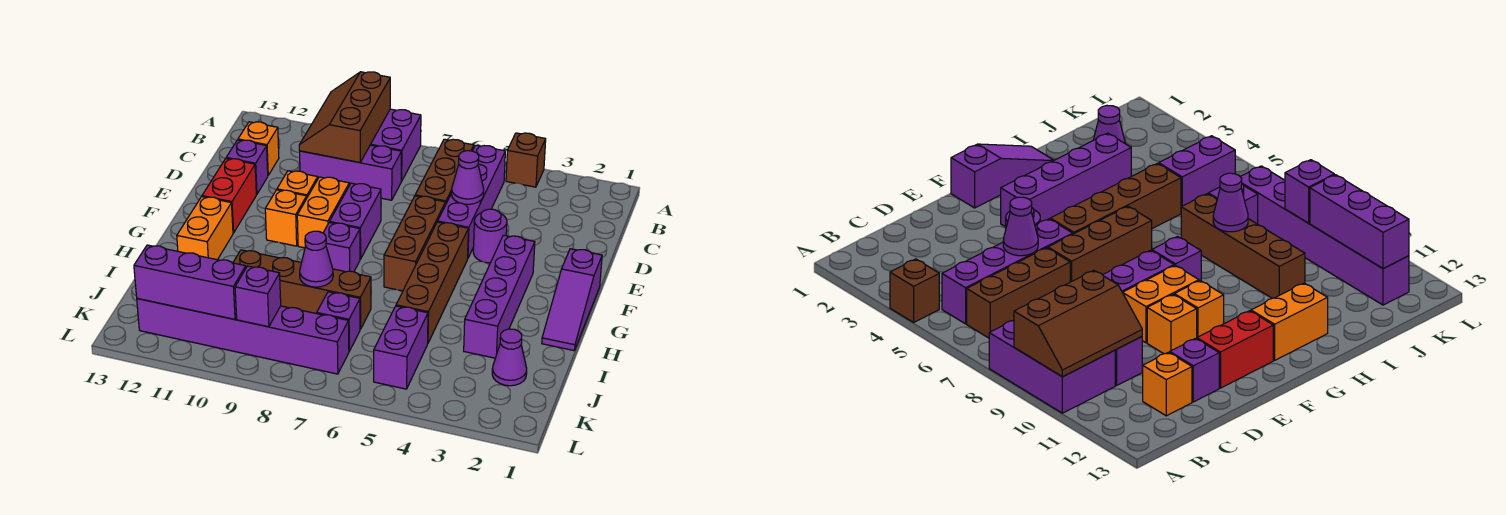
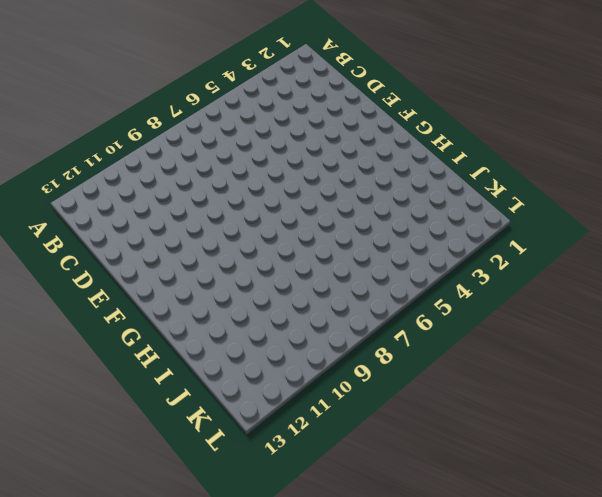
none -> brown 1x1 brick [506,133,546,187]
none -> purple 2x3 brick [370,109,421,181]
none -> purple 1x4 brick [438,145,505,258]

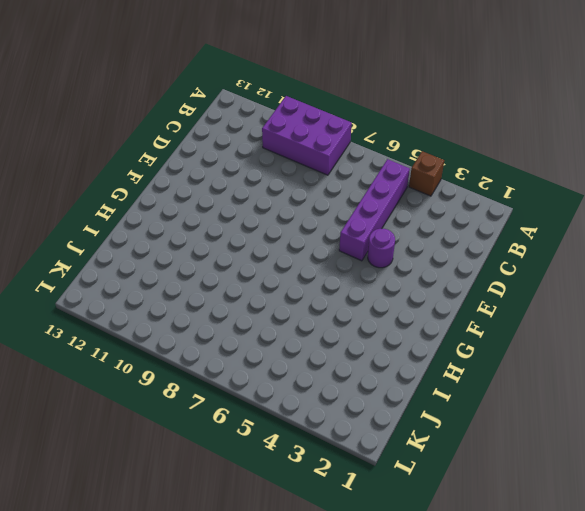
none -> brown 1x3 brick [415,139,474,205]
none -> purple 1x3 brick [300,145,401,200]
none -> orange 1x1 brick [238,122,279,175]

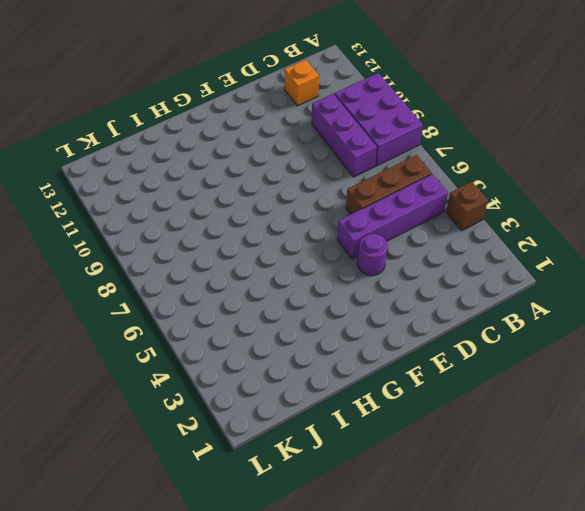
none -> purple 1x1 brick [226,140,268,194]
none -> brown 1x3 brick [384,196,445,291]
none -> purple 1x2 brick [330,183,381,259]

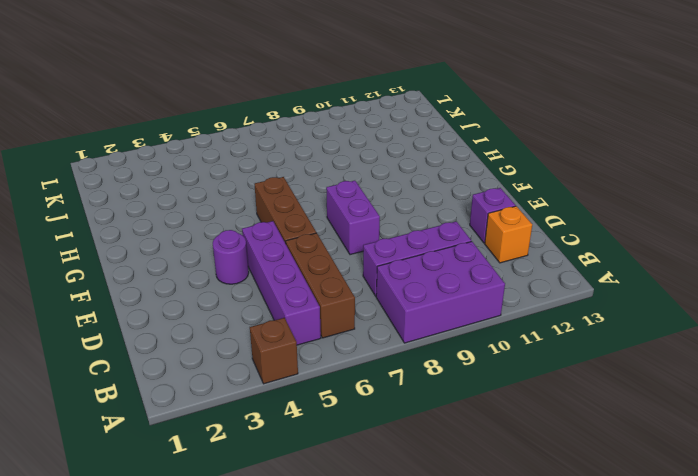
none -> orange 1x2 brick [297,177,349,248]
none -> orange 1x1 brick [277,171,318,197]
none -> red 1x2 brick [202,159,256,233]

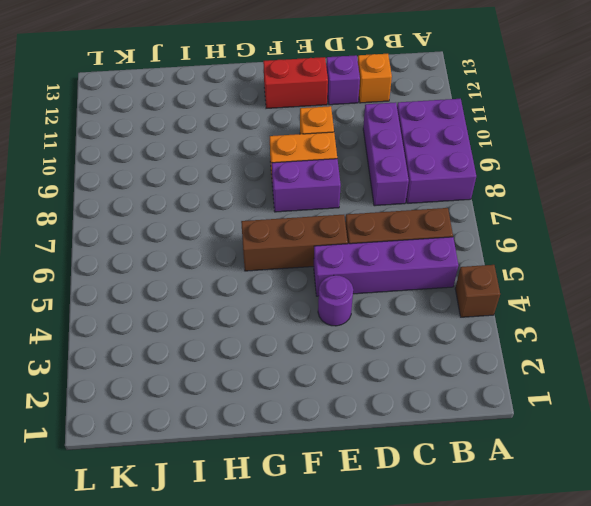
none -> purple 1x3 slope [542,249,602,350]
none -> purple 1x4 brick [464,235,535,358]
none -> brown 1x4 brick [396,222,468,343]

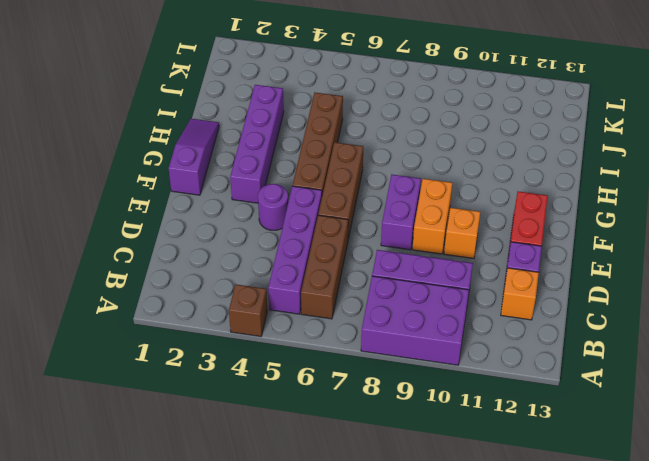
none -> orange 1x1 brick [265,190,307,246]
none -> purple 1x1 brick [323,222,360,272]
none -> orange 1x2 brick [177,197,233,260]

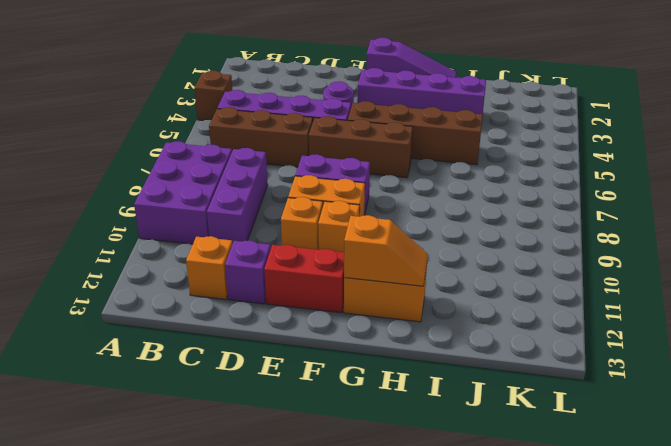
orange 1x2 slope [344,215,428,286] -> none
none -> purple 1x1 brick [323,222,360,272]
none -> brown 1x4 brick [233,250,371,329]
none -> purple 1x1 cone [492,329,527,386]

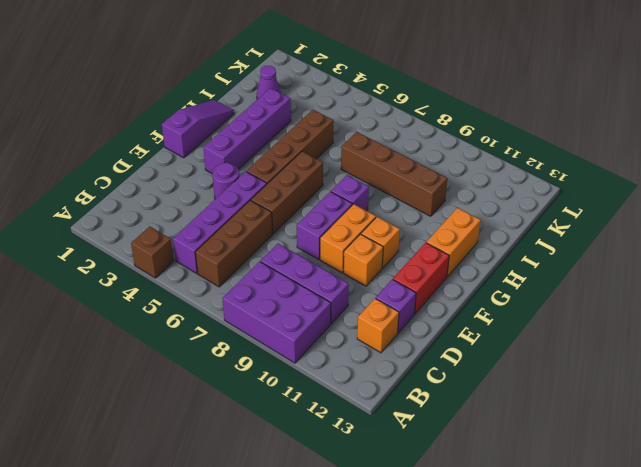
none -> purple 1x2 brick [374,306,428,389]
none -> purple 1x1 brick [317,292,360,351]
none -> purple 1x6 brick [137,298,349,374]

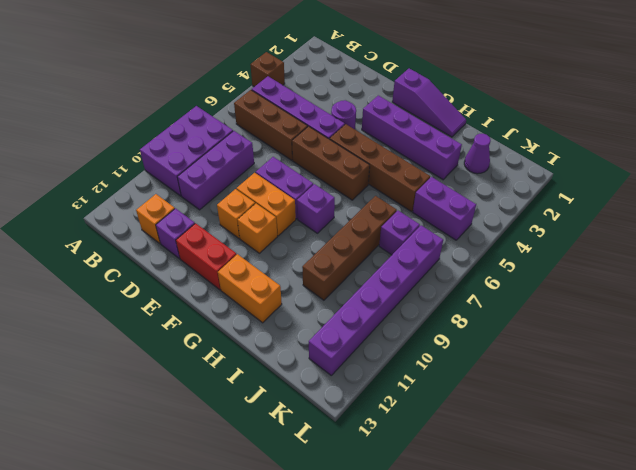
none -> brown 2x3 slope [299,72,390,162]
none -> purple 1x1 cone [451,151,484,204]
none -> purple 1x1 cone [300,231,333,287]

